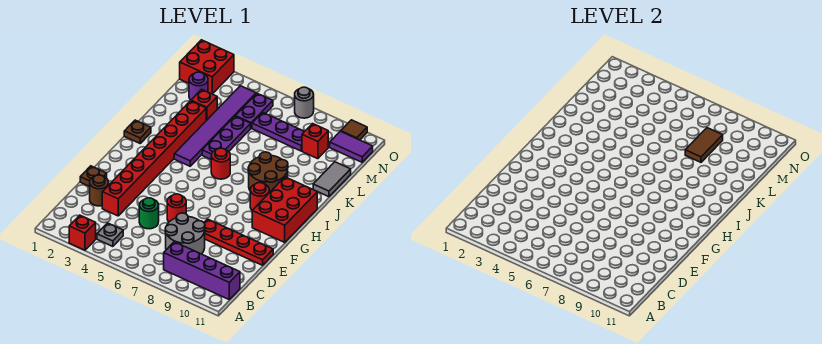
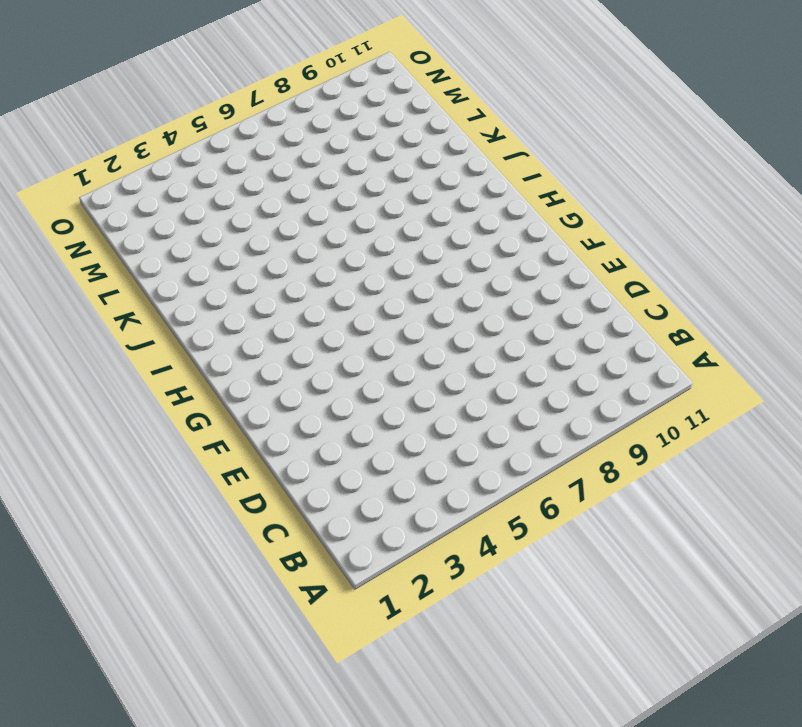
none -> red 1x1 brick [69,215,96,250]
none -> grey 1x1 plate [97,223,123,247]
none -> purple 1x4 brick [164,242,240,299]

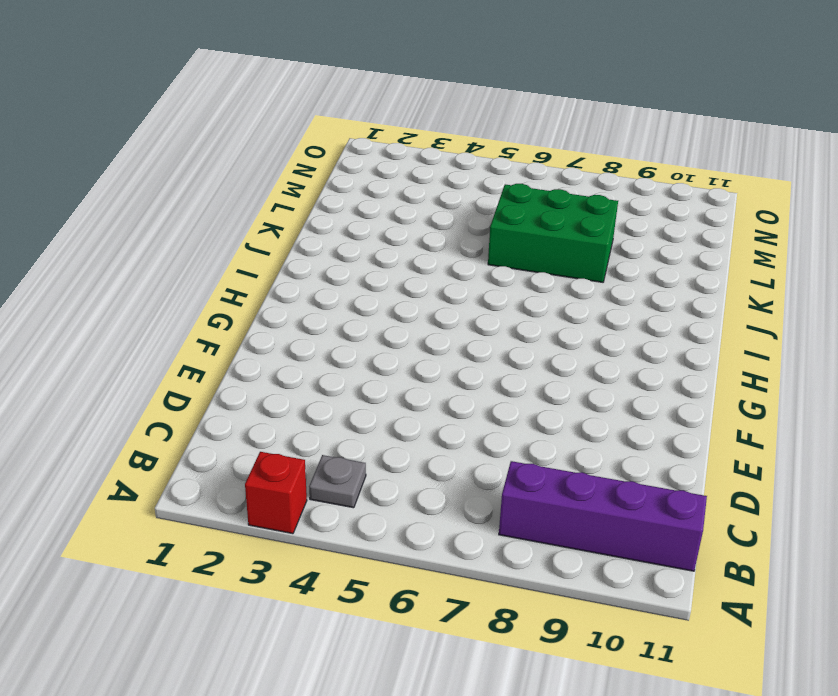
green 2x3 brick [488,184,618,282] -> none
none -> grey 2x2 round brick [165,213,205,254]
none -> brown 1x1 round brick [90,175,109,206]
none -> red 1x8 brick [102,101,206,216]

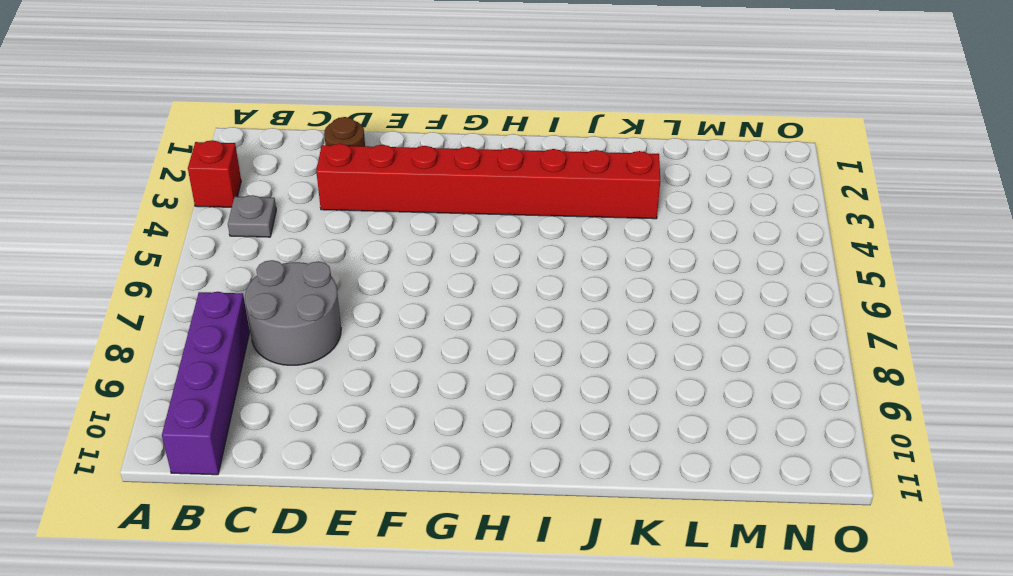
none -> green 1x1 round brick [139,198,159,229]
none -> brown 1x1 plate [80,166,107,187]
none -> red 1x1 round brick [167,194,186,222]

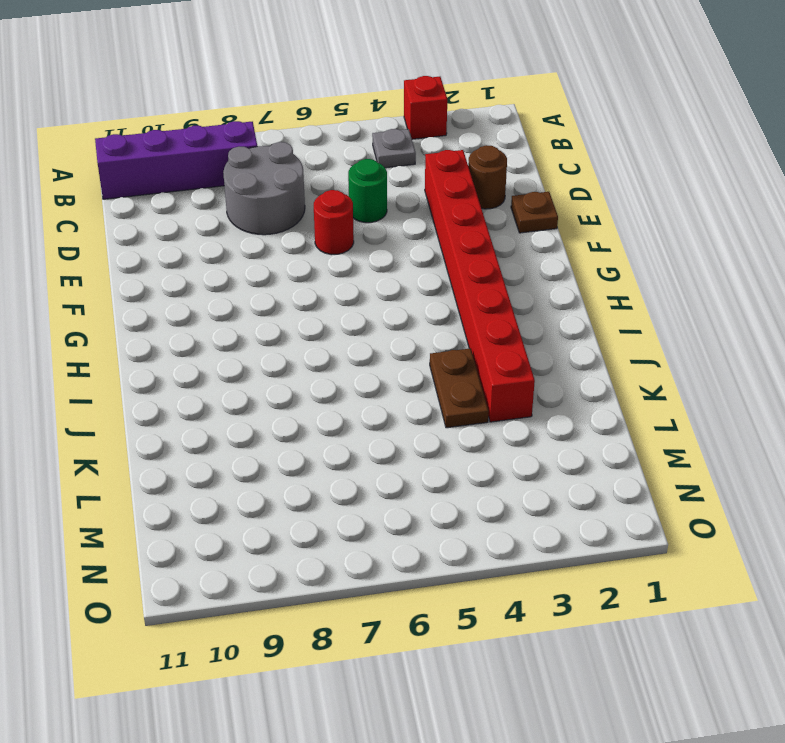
brown 1x2 plate [430,348,489,428] -> purple 1x6 tile [174,86,256,166]
none -> red 1x4 plate [204,219,273,265]
none -> red 2x3 brick [252,177,317,242]
none -> red 1x1 round brick [250,183,269,210]

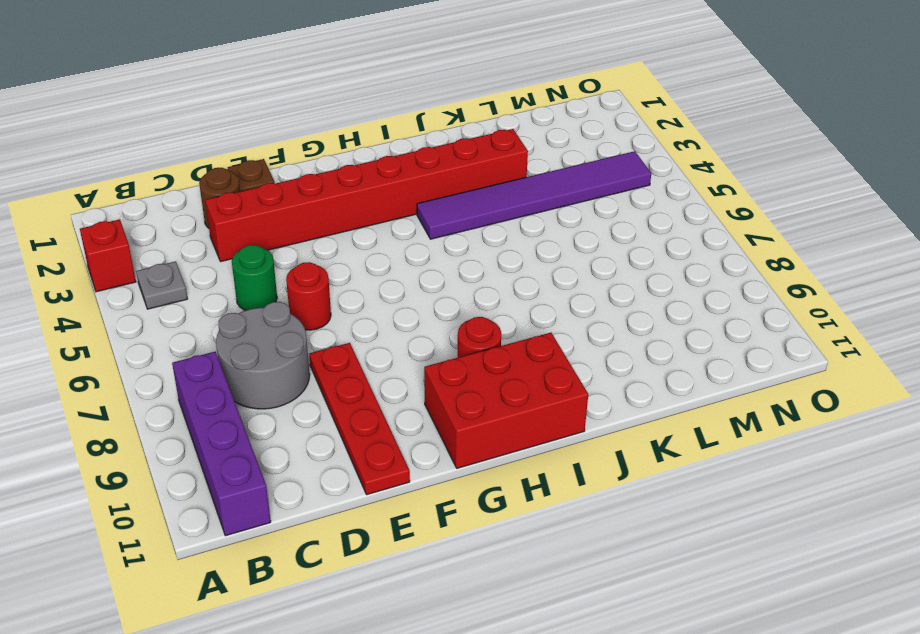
none -> brown 1x1 plate [124,120,151,143]
none -> red 1x1 round brick [211,148,230,179]
none -> brown 2x2 round brick [248,152,288,193]

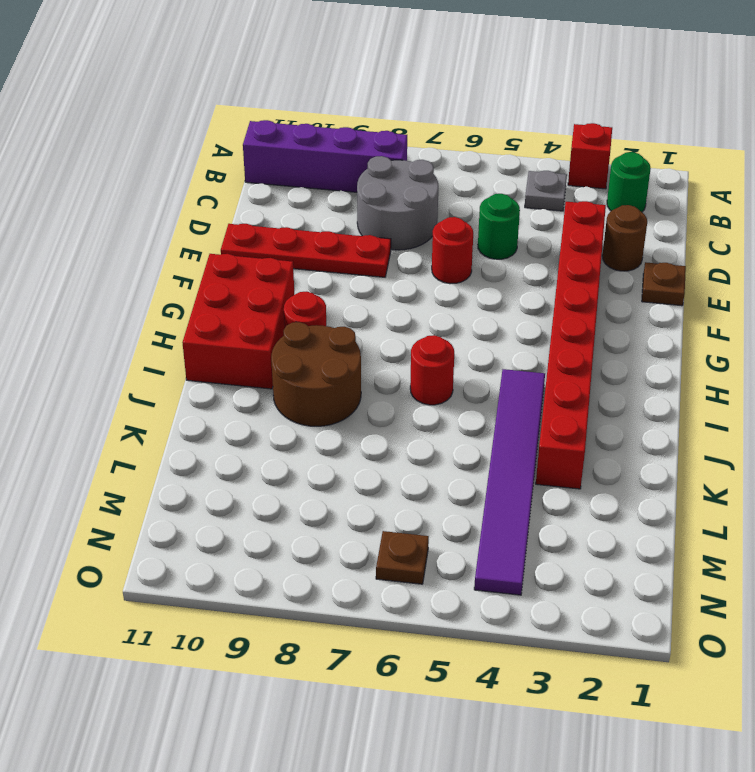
green 1x1 round brick [607,152,651,212] -> none
brown 1x1 plate [376,531,429,584] -> brown 1x1 plate moved to [124,120,151,143]
none -> purple 1x3 plate [202,116,251,159]
none -> grey 1x2 tile [313,162,351,197]
none -> red 1x1 brick [191,89,217,121]

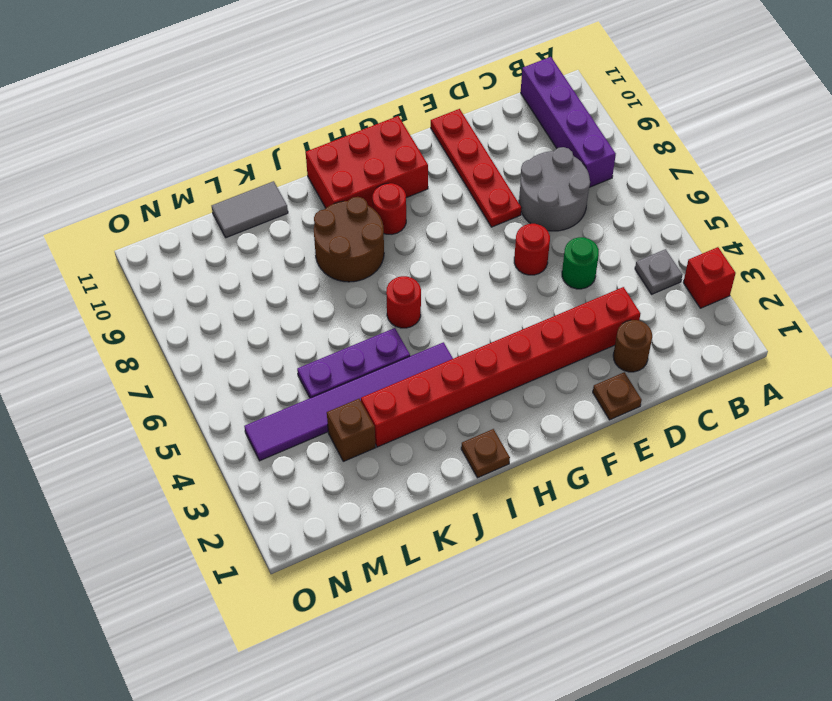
brown 1x1 brick [327,399,376,461] -> red 1x1 brick [191,89,217,121]
none -> purple 1x1 round brick [189,72,208,100]
none -> purple 1x2 plate [236,93,273,128]
none -> purple 1x3 plate [252,112,305,151]

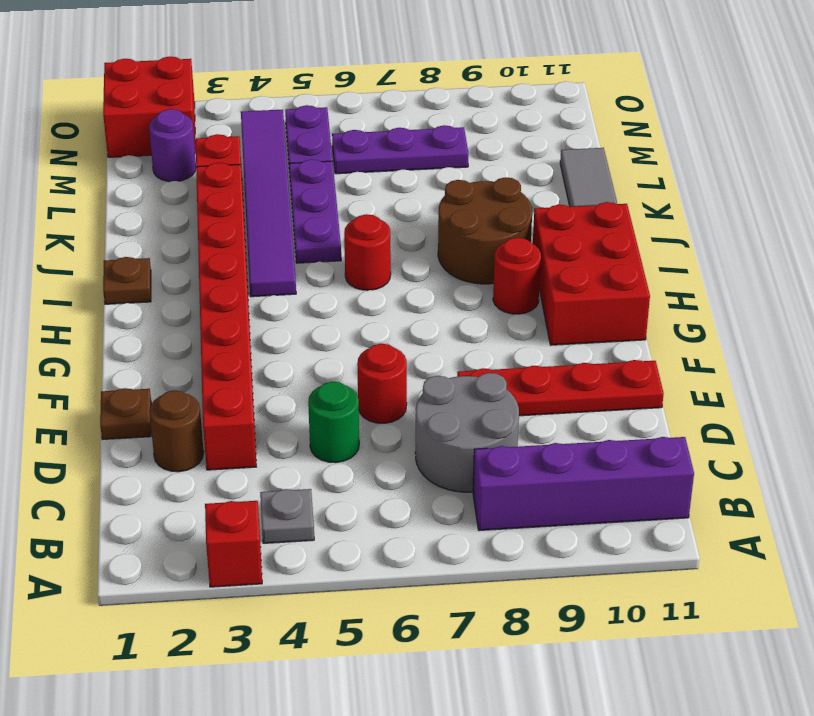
none -> red 1x1 brick [302,124,328,159]
none -> purple 1x2 tile [330,131,373,162]
none -> grey 1x1 round brick [295,87,314,118]

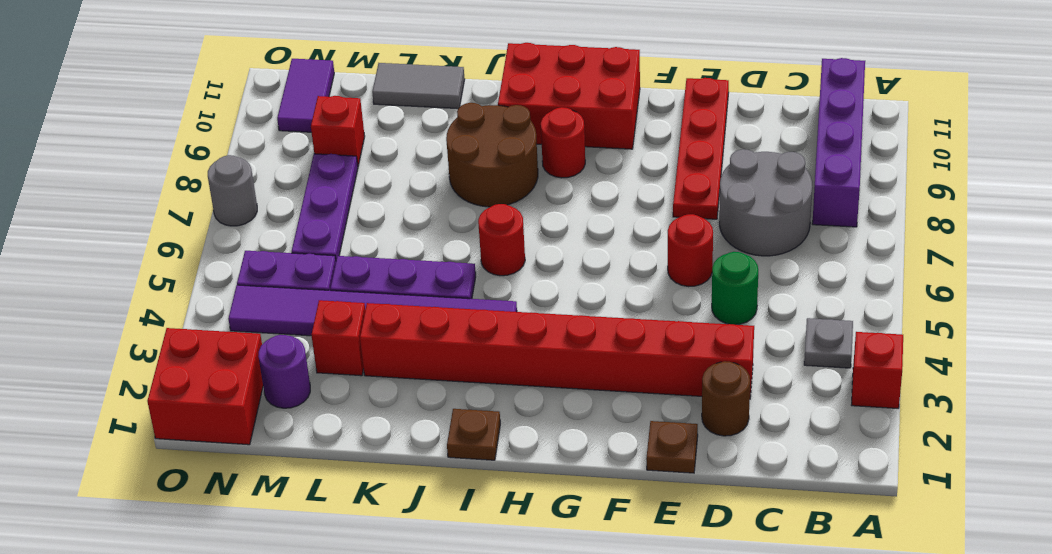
none -> brown 1x1 tile [341,120,367,140]
none -> brown 1x2 tile [685,128,723,162]

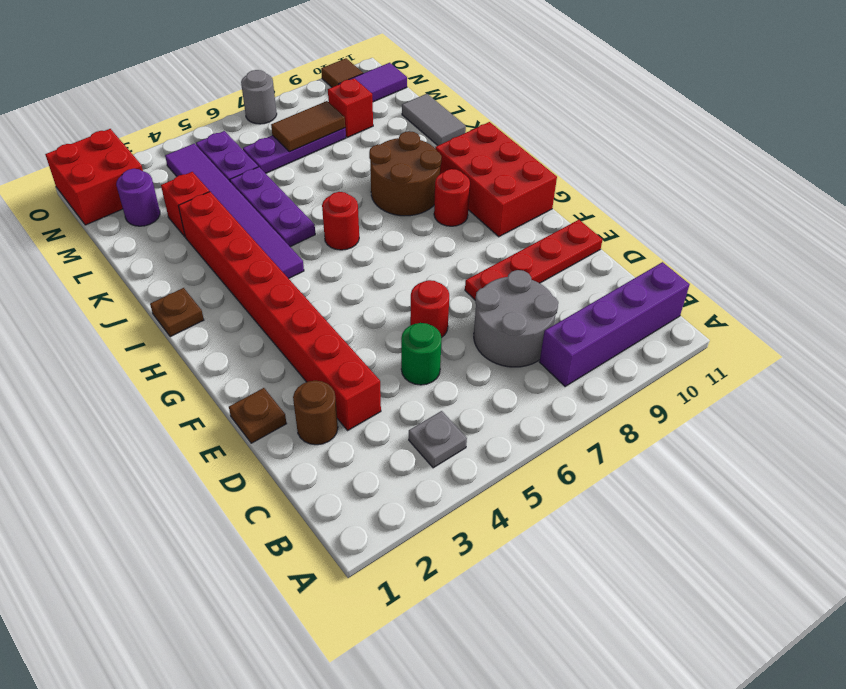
brown 1x2 tile [271,101,345,152] -> brown 1x2 tile turned to [685,128,723,162]
none -> red 1x1 brick [69,215,96,250]

